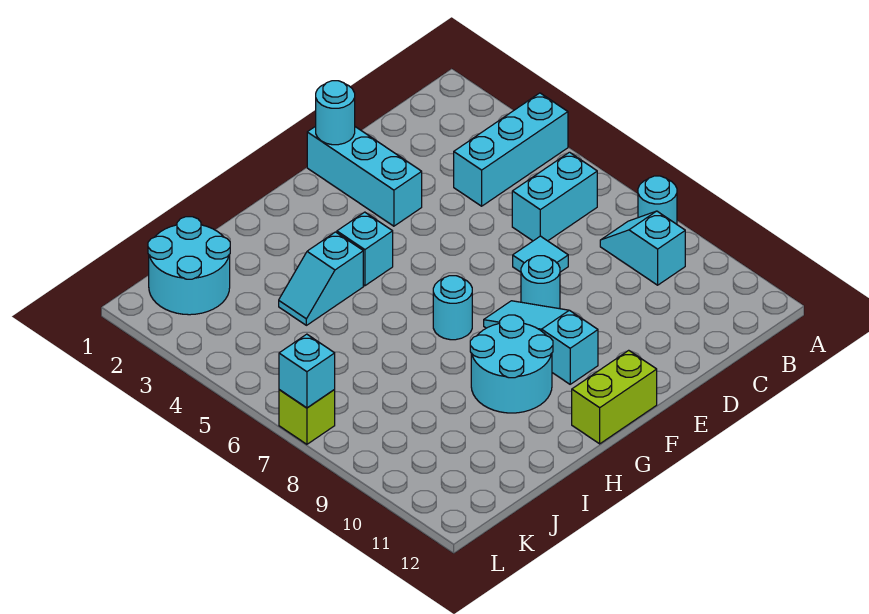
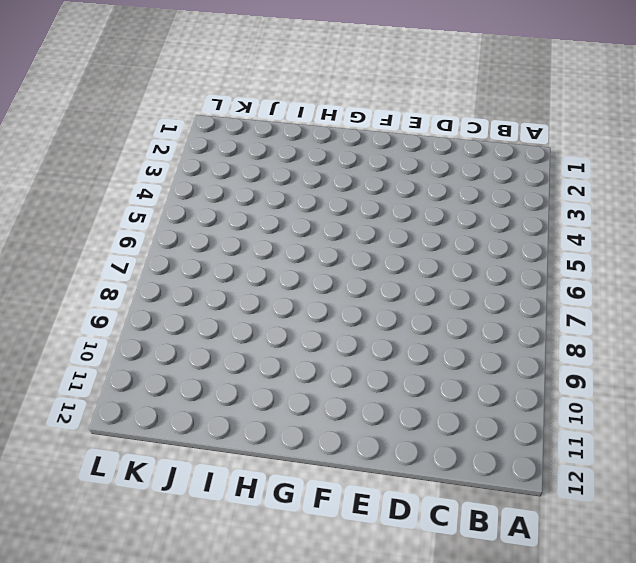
none -> cyan 1x3 brick [454,93,568,206]
none -> cyan 1x1 round brick [638,176,677,224]
none -> cyan 1x2 brick [512,152,597,241]

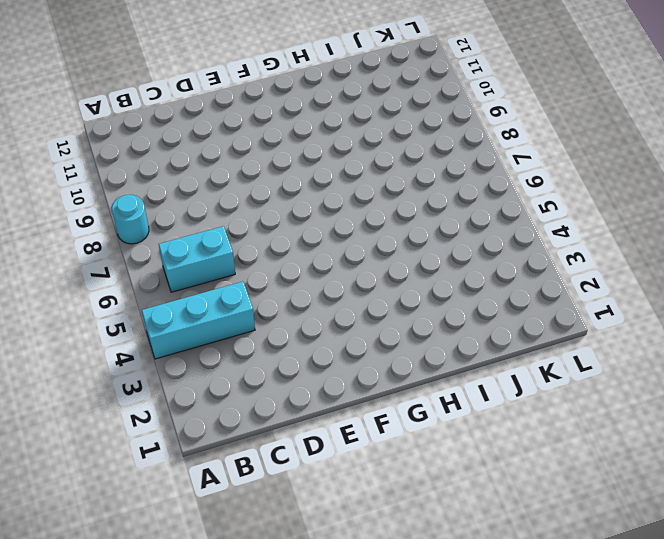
none -> cyan 1x2 slope [600,211,685,285]
none -> cyan 1x1 tile [513,236,568,272]
none -> cyan 1x3 brick [307,126,422,226]

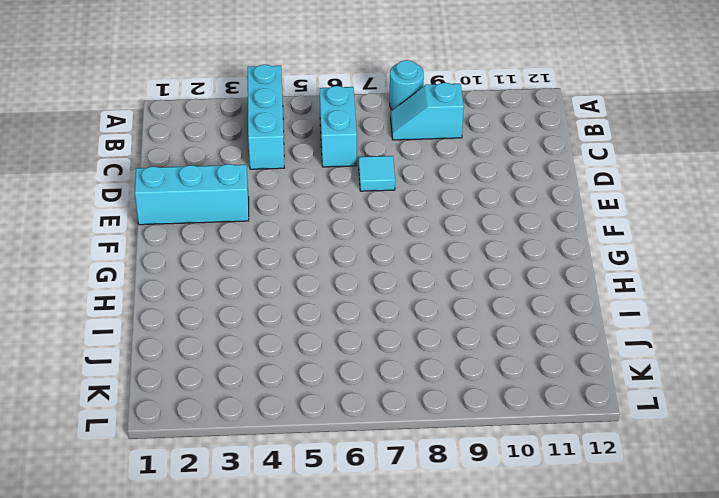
none -> cyan 1x1 round brick [521,256,560,309]
none -> cyan 1x3 slope [484,301,598,384]
none -> lime 1x2 brick [572,350,657,444]

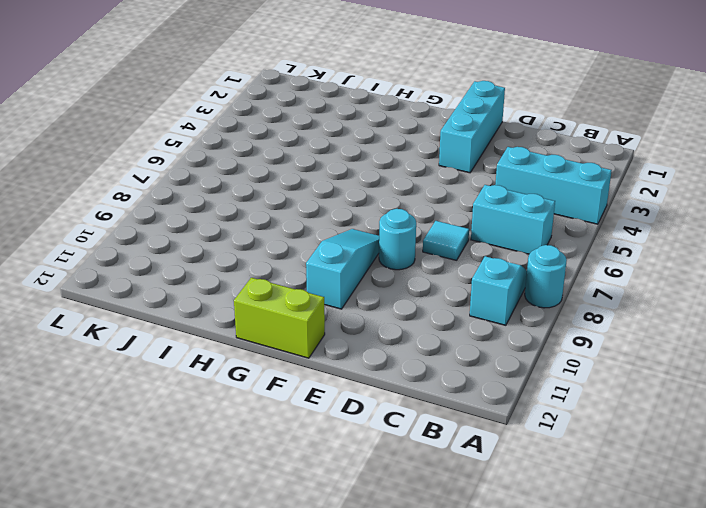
none -> cyan 1x1 brick [337,212,393,286]
none -> cyan 1x1 round brick [433,276,472,340]
none -> cyan 2x2 round brick [470,315,553,413]

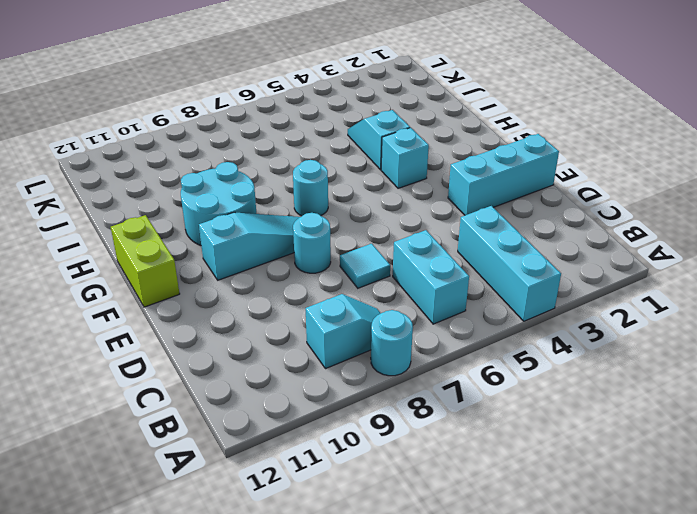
none -> cyan 2x2 round brick [148,217,230,315]
none -> lime 1x1 brick [279,390,335,444]
none -> cyan 1x1 round brick [316,81,355,145]

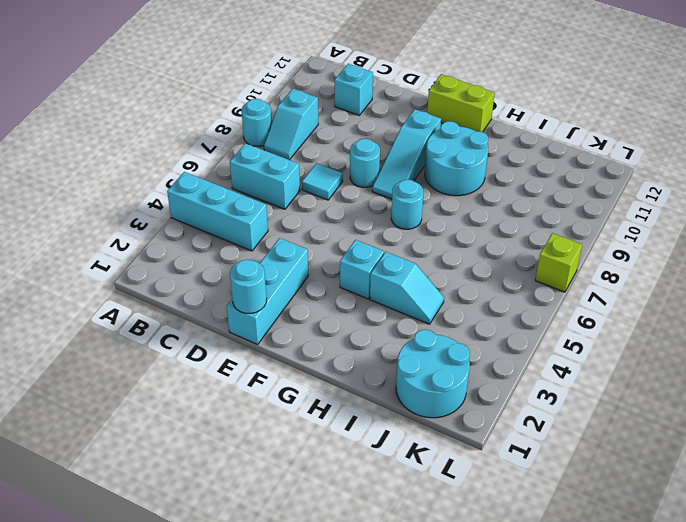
cyan 1x1 brick [335,64,373,115] -> cyan 1x1 brick moved to [279,334,335,408]

